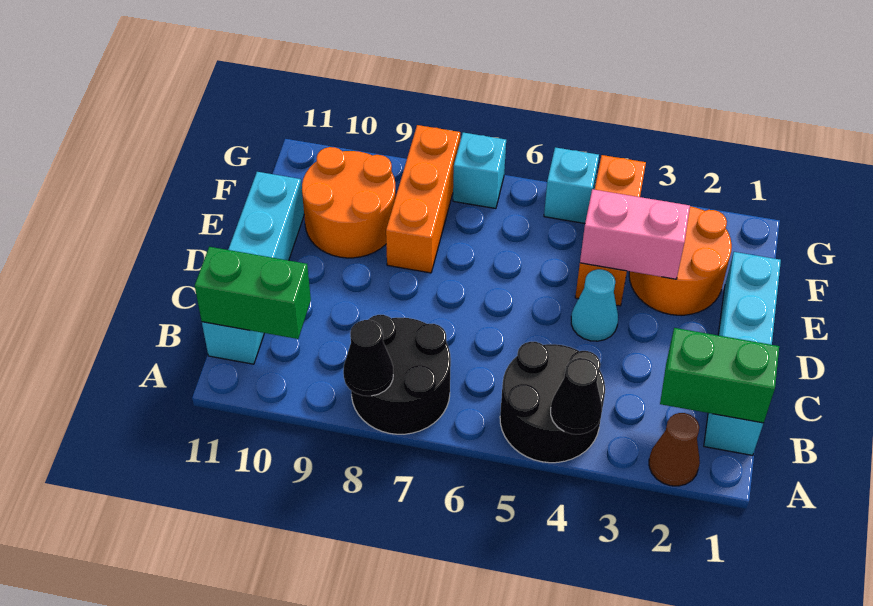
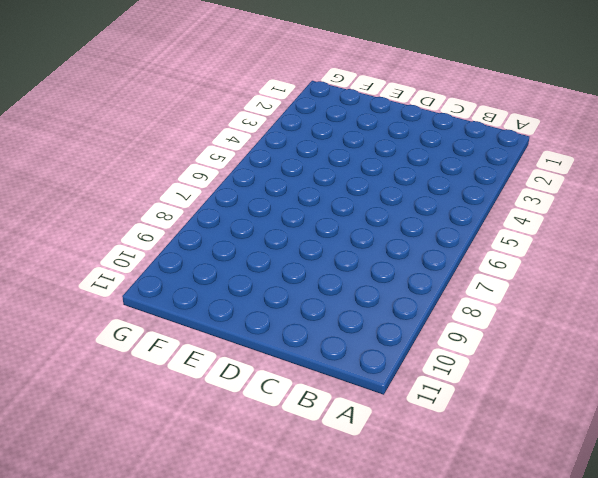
none -> brown 1x1 cone [649,413,700,486]
none -> black 2x2 round brick [500,342,605,463]
none -> black 2x2 round brick [351,315,451,434]

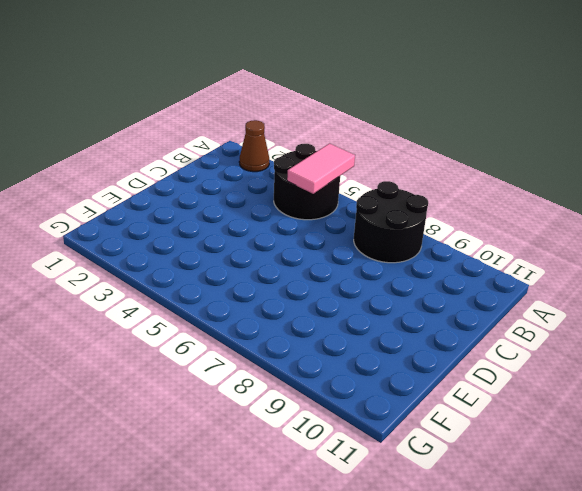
pink 1x2 tile [287,144,355,194] -> none
none -> cyan 1x4 brick [704,252,781,455]
none -> cyan 1x4 brick [202,172,304,364]
none -> cyan 1x1 cone [571,269,618,341]

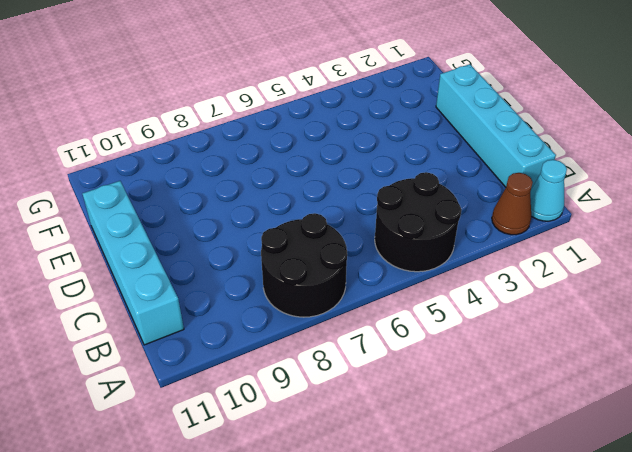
cyan 1x1 cone [530,160,567,221] -> cyan 1x1 cone moved to [571,269,618,341]
none -> orange 2x2 round brick [629,206,732,315]
none -> orange 1x3 brick [575,155,646,306]
none -> orange 1x3 brick [386,125,460,273]

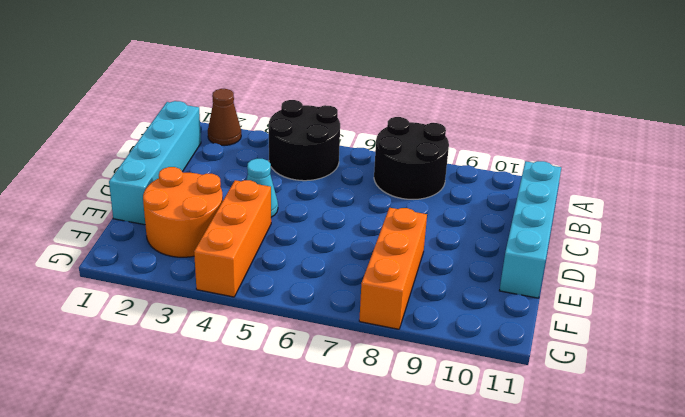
none -> orange 2x2 round brick [302,147,396,258]
none -> cyan 1x1 brick [544,147,599,223]
none -> cyan 1x1 brick [453,133,506,209]

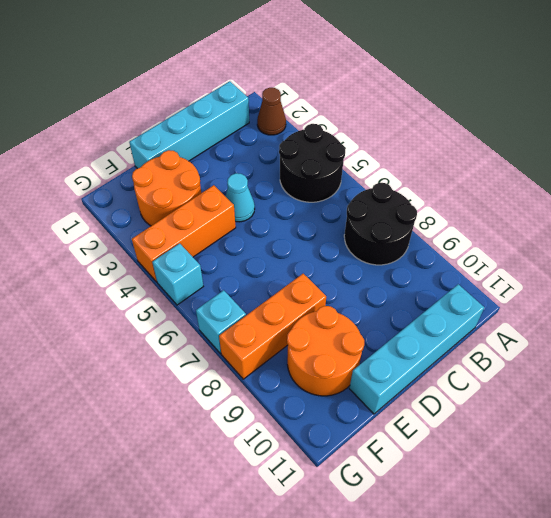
none -> black 1x1 cone [551,358,602,434]
none -> black 1x1 cone [343,320,393,396]
none -> green 1x2 brick [660,328,779,423]

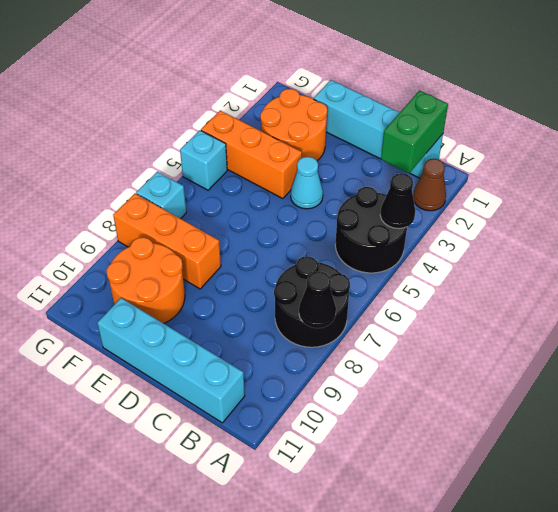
none -> green 1x2 brick [195,247,311,339]
none -> pink 1x2 brick [580,189,690,279]

